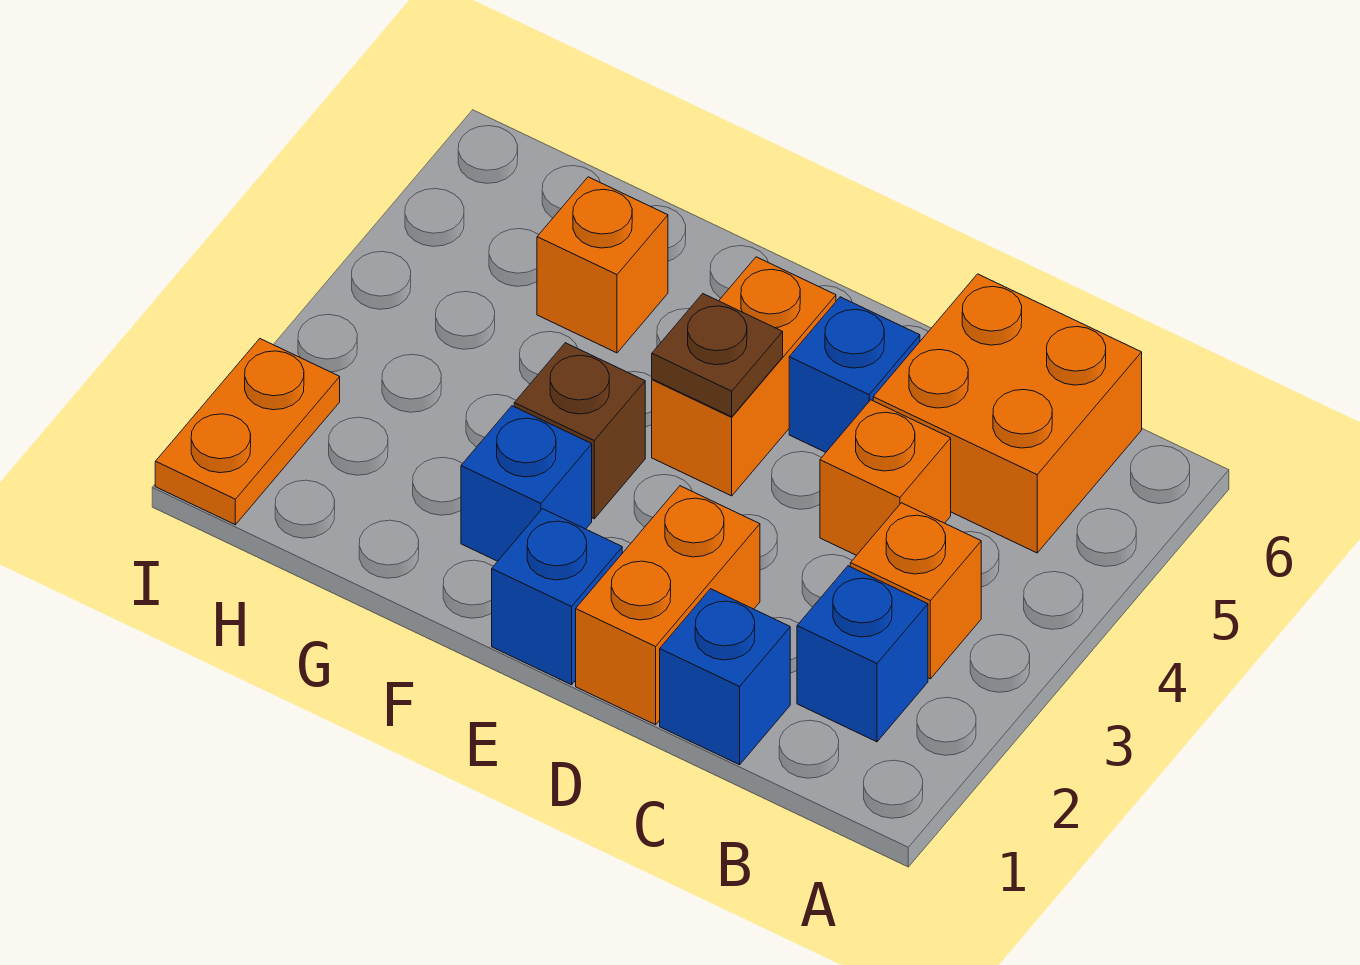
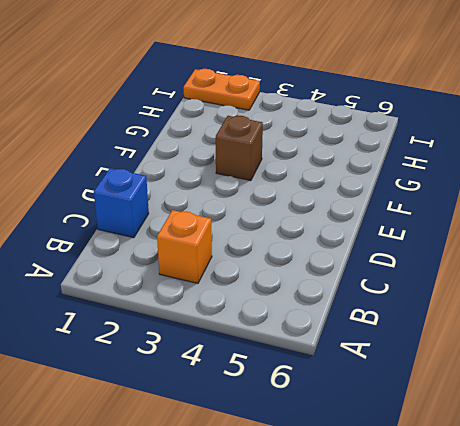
none -> blue 1x1 brick [797,566,928,742]
none -> orange 2x2 brick [873,274,1142,553]
none -> orange 1x1 brick [820,400,951,555]

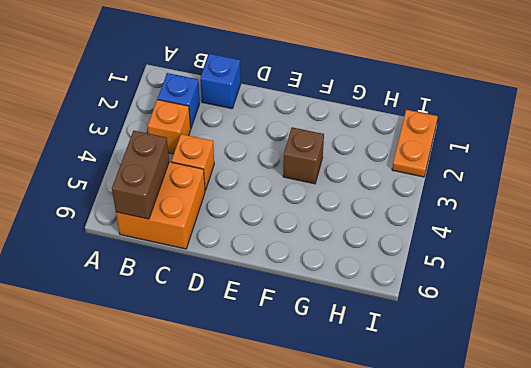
brown 1x2 brick [112,131,169,219] -> none
none -> orange 1x2 brick [576,486,760,725]
none -> blue 1x1 brick [789,297,920,452]
none -> blue 1x1 brick [492,509,622,685]

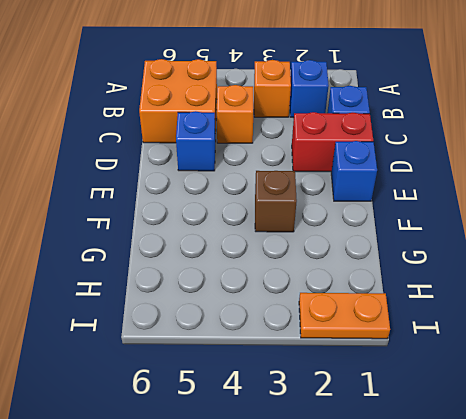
red 1x2 brick [292,112,373,172] -> orange 1x2 brick [576,486,760,725]
none -> orange 1x2 brick [652,257,836,496]
none -> blue 1x1 brick [461,406,592,561]
none -> orange 1x1 brick [537,177,668,353]

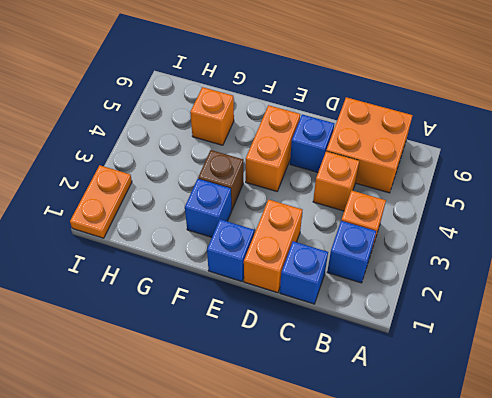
none -> brown 1x1 plate [652,294,783,417]

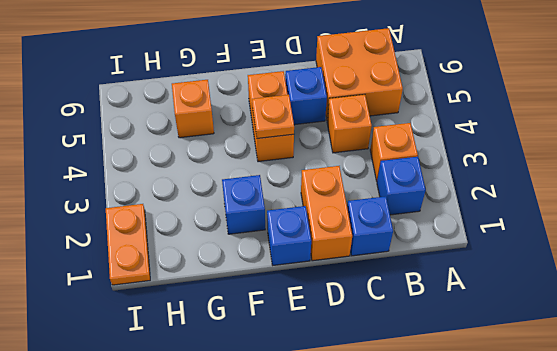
orange 1x1 plate [252,95,294,138] -> brown 1x1 plate [652,294,783,417]
none -> brown 1x1 brick [514,343,645,519]

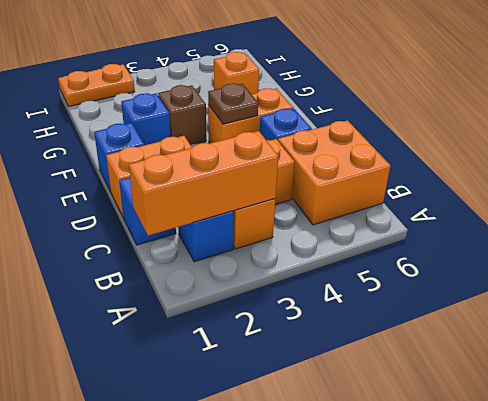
orange 1x3 brick [129,131,278,235] -> none

